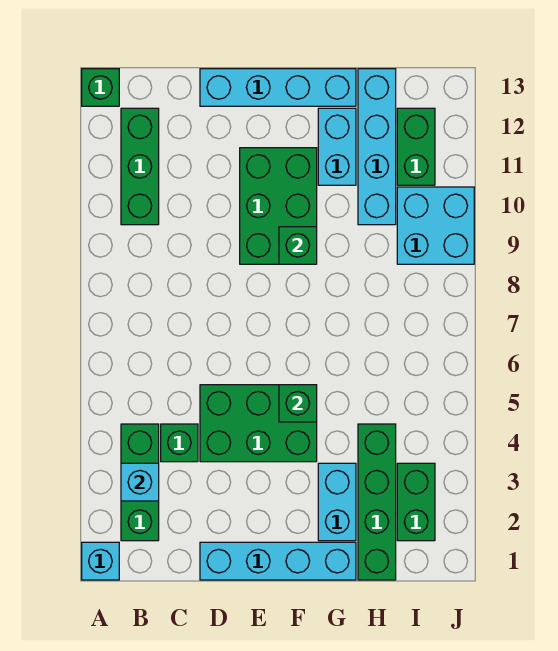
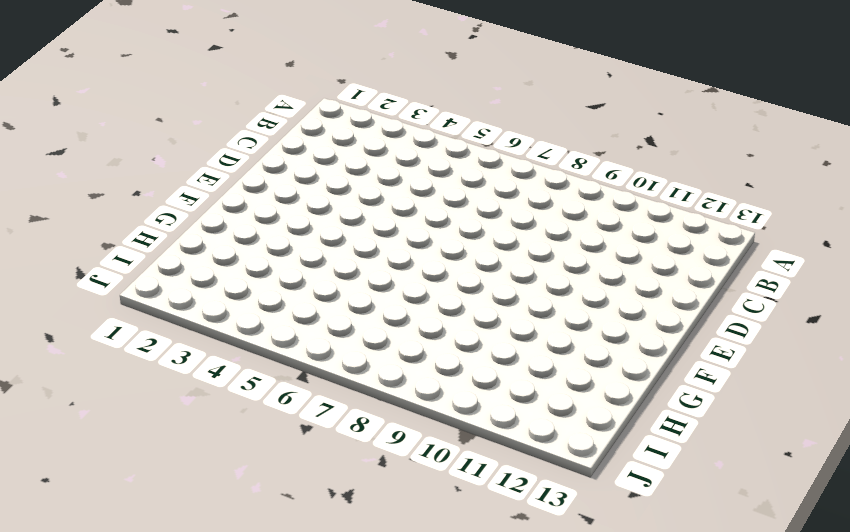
none -> cyan 1x1 brick [82,542,119,580]
none -> green 1x1 brick [82,69,119,106]
none -> green 1x3 brick [121,424,159,541]

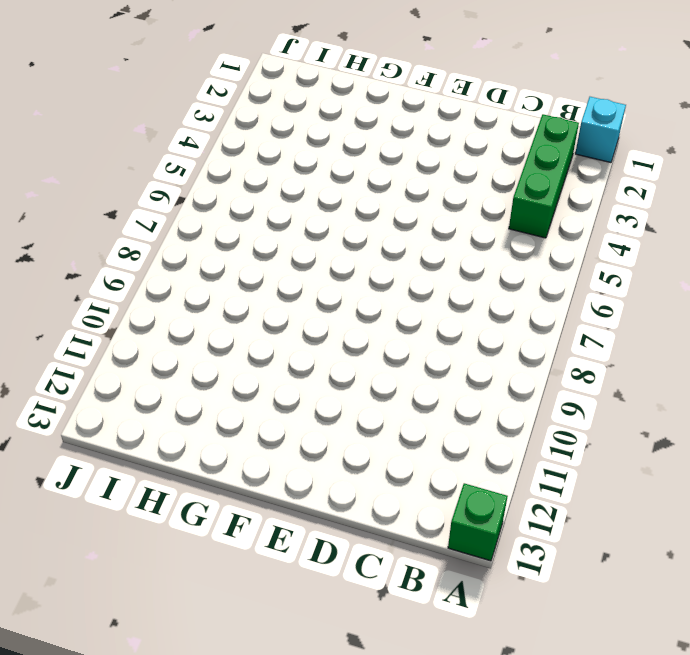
none -> green 1x3 brick [121,108,159,225]
none -> green 1x1 brick [161,424,198,462]
none -> cyan 1x4 brick [200,542,356,580]

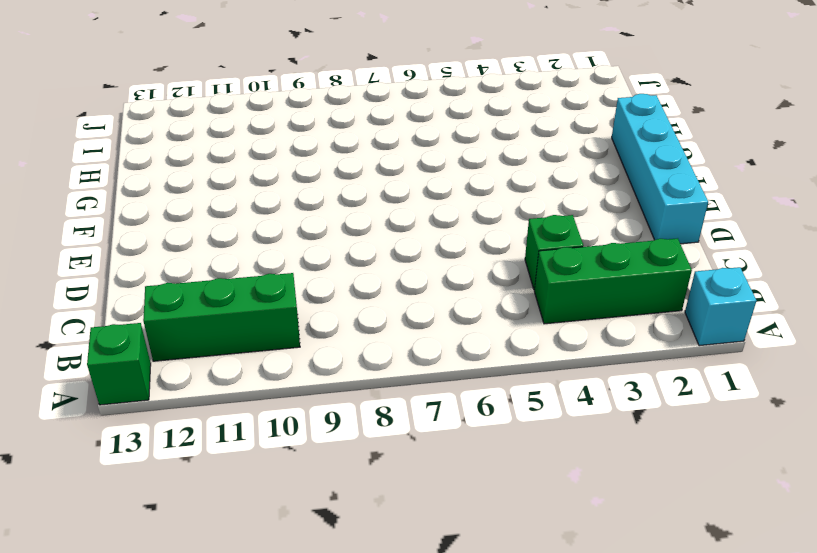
none -> green 2x3 brick [200,385,317,462]
none -> cyan 1x4 brick [200,69,356,106]
none -> green 2x3 brick [240,148,317,264]

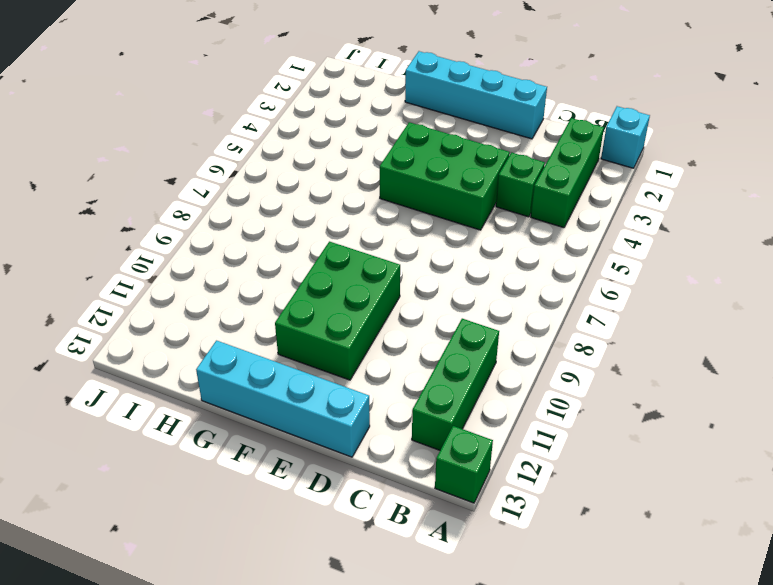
none -> cyan 1x2 brick [318,463,356,541]
none -> cyan 1x2 brick [318,108,356,185]
none -> green 1x4 brick [358,424,396,580]

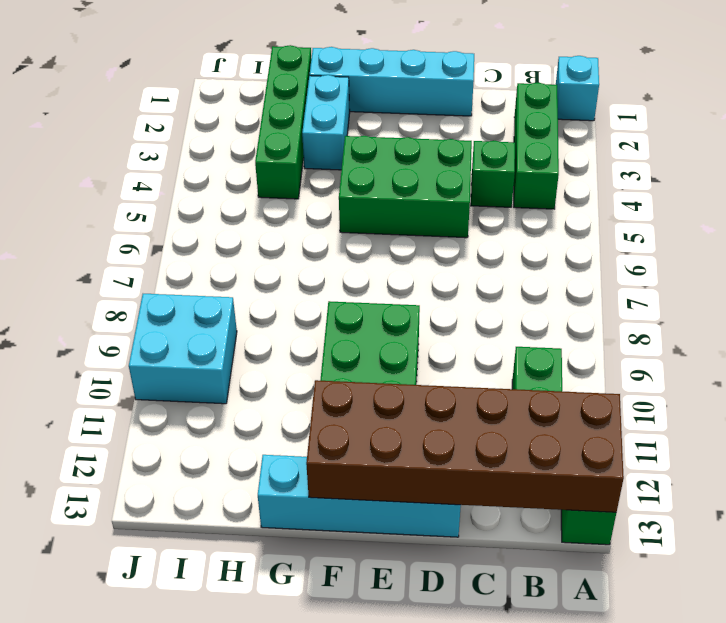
brown 2x6 brick [306,380,624,512] -> none
none -> cyan 1x2 brick [318,108,356,185]
none -> cyan 1x4 brick [358,69,396,225]
none -> green 1x2 brick [397,463,435,541]

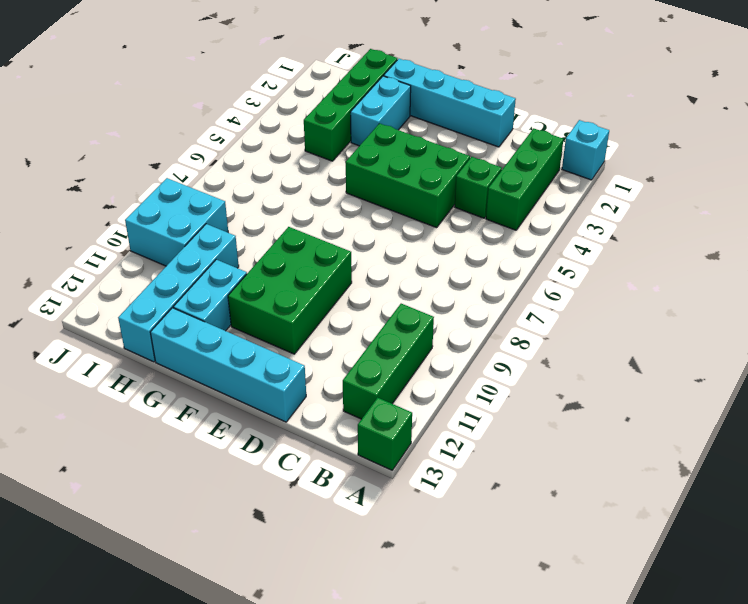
none -> green 1x2 brick [397,463,435,541]
none -> green 1x2 brick [397,108,435,185]
none -> cyan 1x1 brick [121,463,159,501]

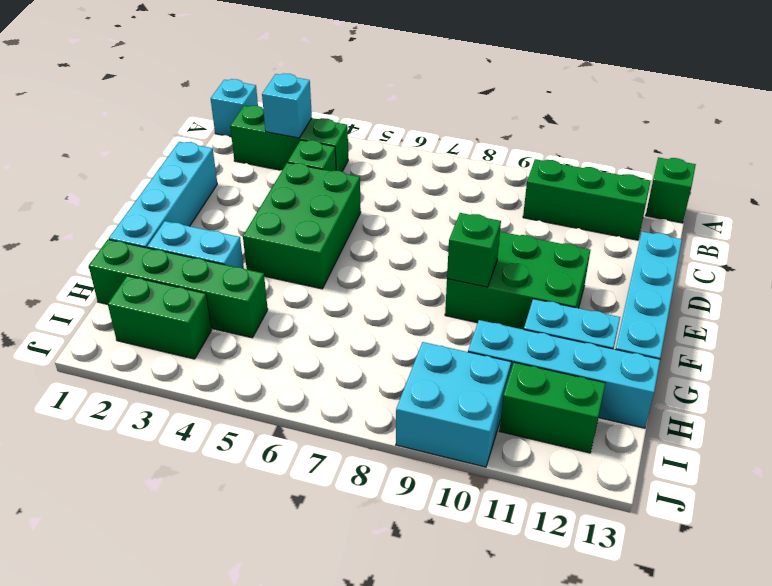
none -> green 1x1 brick [279,385,317,422]

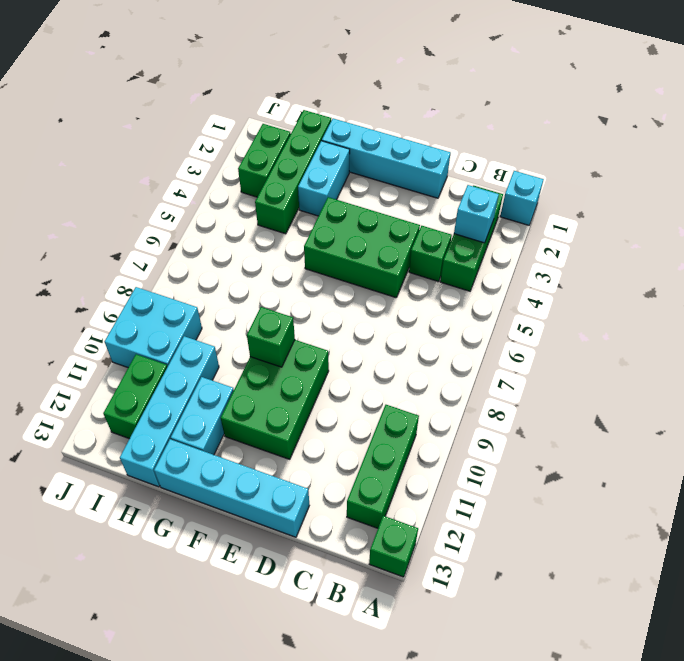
none -> green 1x1 brick [279,385,317,422]

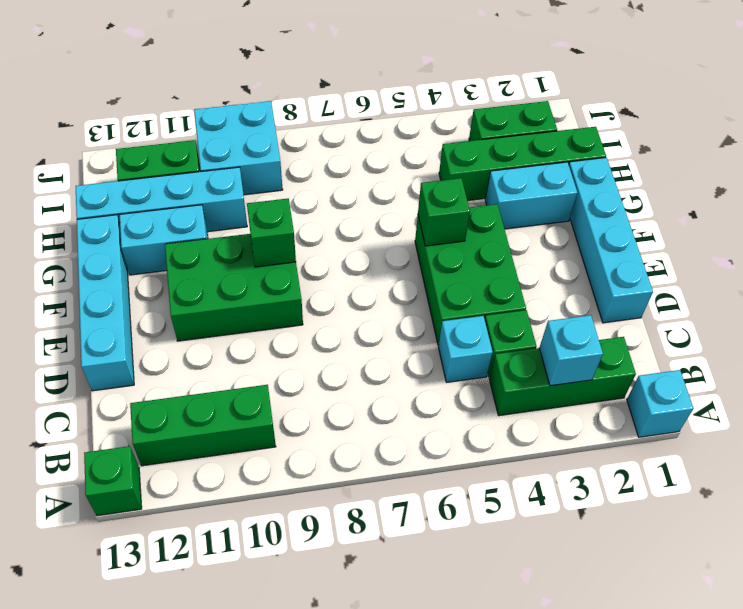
cyan 1x1 brick [438,316,493,382] -> none

